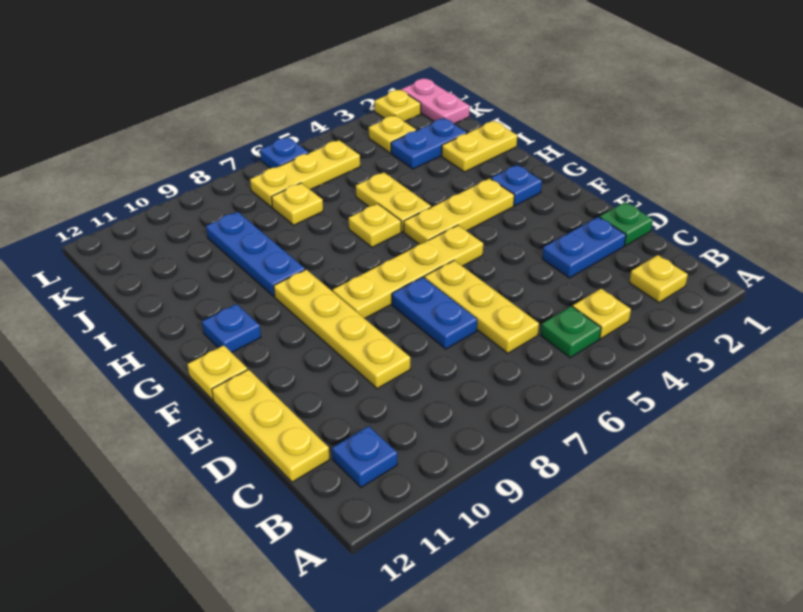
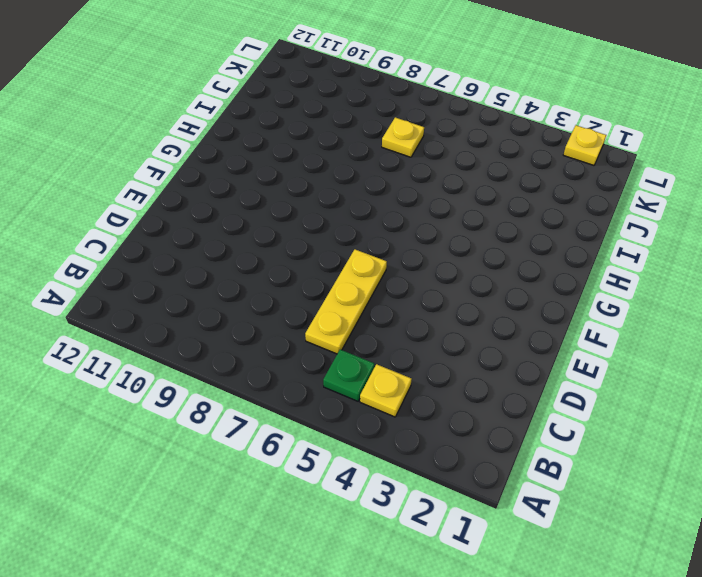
none -> yellow 1x1 plate [629,255,688,303]
none -> blue 1x1 plate [332,426,397,487]
none -> yellow 1x3 plate [212,370,330,482]

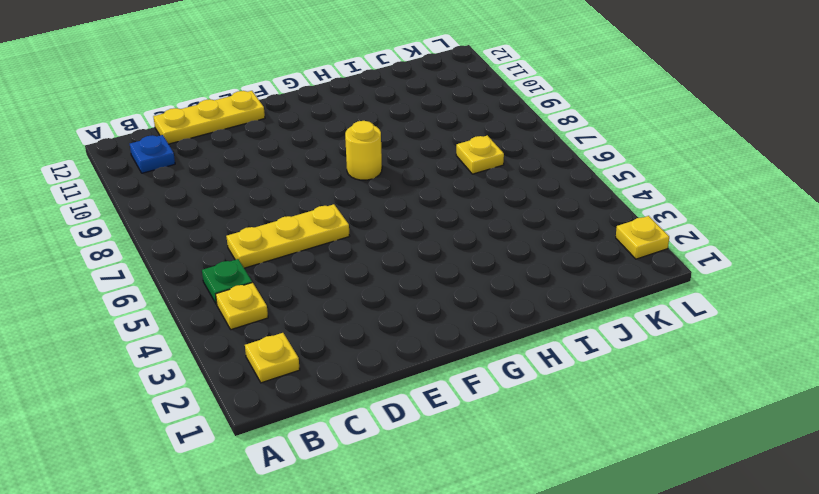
yellow 1x1 round brick [345,121,382,180] -> none
none -> green 1x1 plate [600,202,653,246]
none -> blue 1x2 plate [542,217,626,278]
none -> blue 1x2 plate [392,277,477,349]

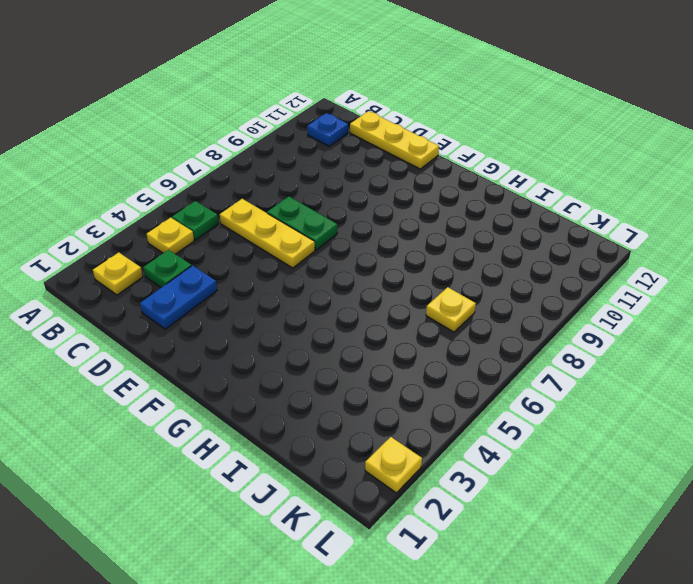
green 1x1 plate [143,250,191,288] -> green 1x1 plate moved to [600,202,653,246]
green 1x2 plate [267,196,337,250] -> blue 1x2 plate [392,277,477,349]
none -> yellow 1x4 plate [274,270,410,389]
none -> yellow 1x4 plate [333,225,483,318]
none -> yellow 1x1 plate [187,345,248,400]

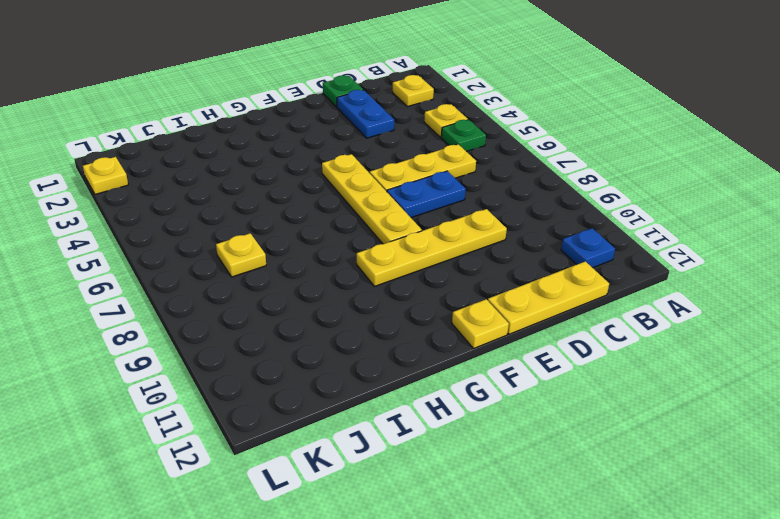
none -> blue 1x1 plate [491,165,542,206]
none -> yellow 1x3 plate [404,178,514,244]
none -> blue 1x1 plate [202,304,261,353]

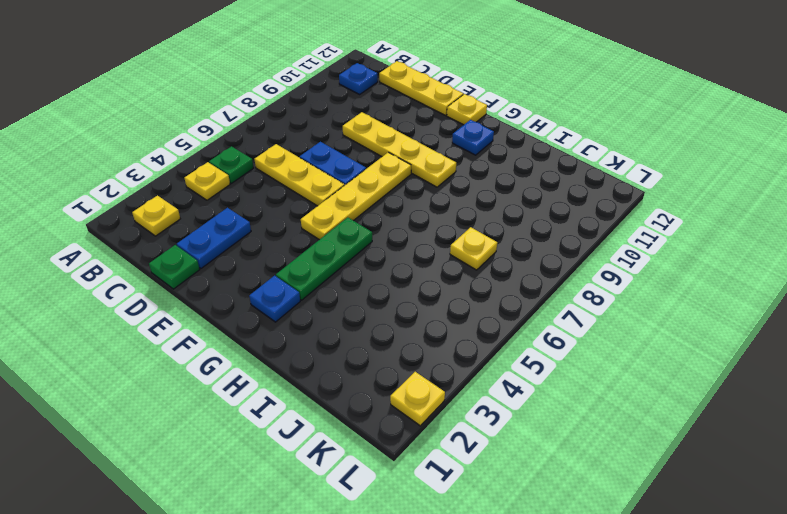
green 1x3 plate [276,217,372,300] -> yellow 1x3 plate [404,178,514,244]
none -> yellow 1x2 plate [356,172,431,232]
none -> yellow 1x1 plate [349,204,401,247]
none -> blue 1x3 plate [206,212,305,296]

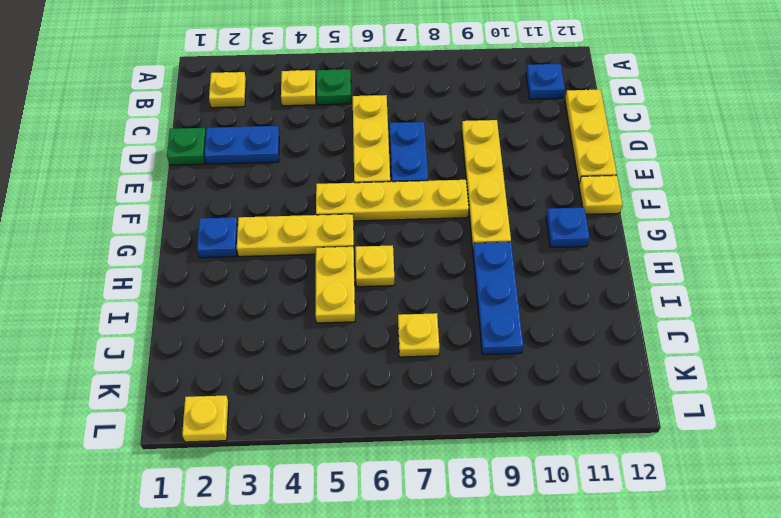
none -> yellow 1x2 plate [442,121,517,172]
none -> blue 1x2 plate [391,118,467,169]
none -> pink 1x2 plate [401,79,470,124]

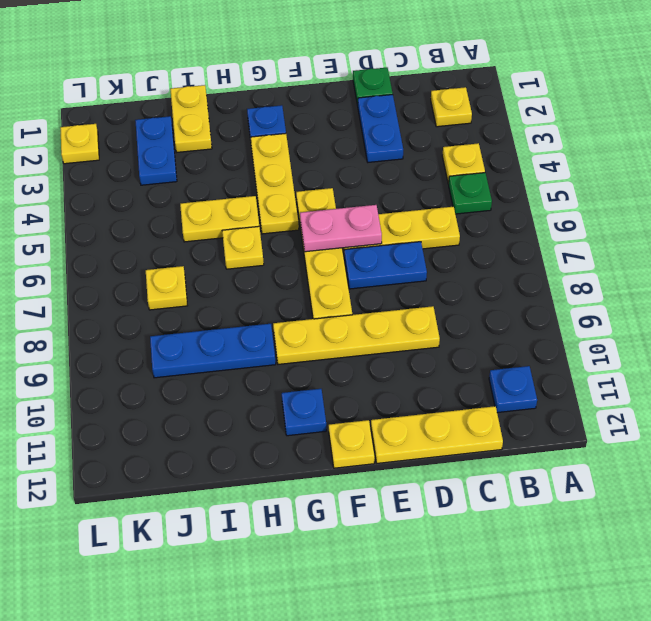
pink 1x2 plate [300,205,382,252] -> pink 1x2 plate moved to [401,79,470,124]
none -> yellow 1x1 plate [369,116,416,153]
none -> yellow 1x3 plate [250,140,360,207]
none -> blue 1x1 plate [260,137,309,168]

